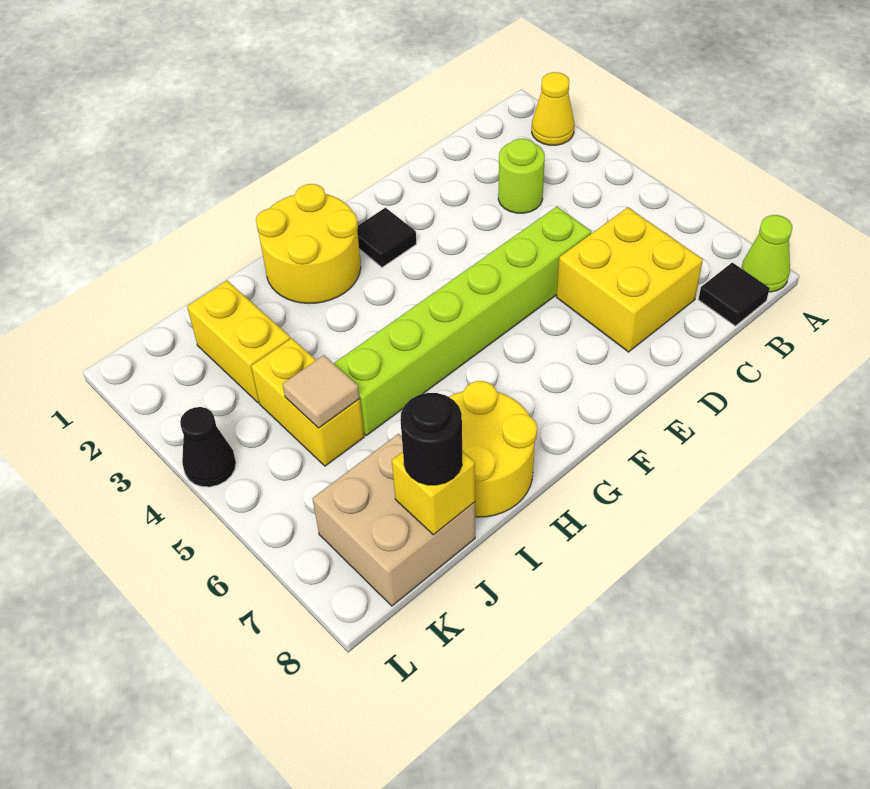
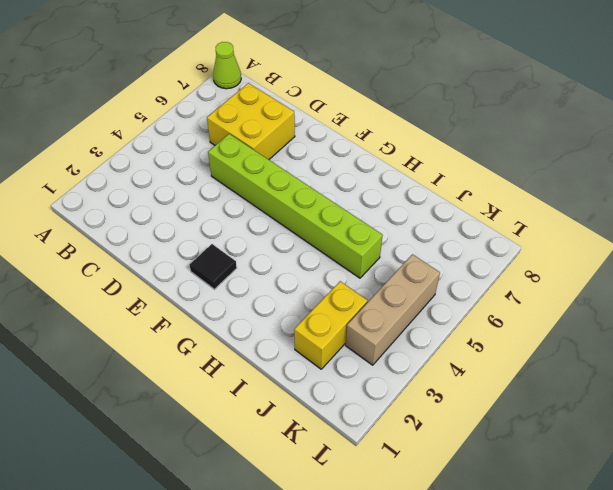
tan 1x3 brick [346,254,440,365] -> none
none -> yellow 1x1 cone [532,72,574,145]
none -> black 1x1 tile [698,263,770,326]
none -> lime 1x1 round brick [498,139,545,213]

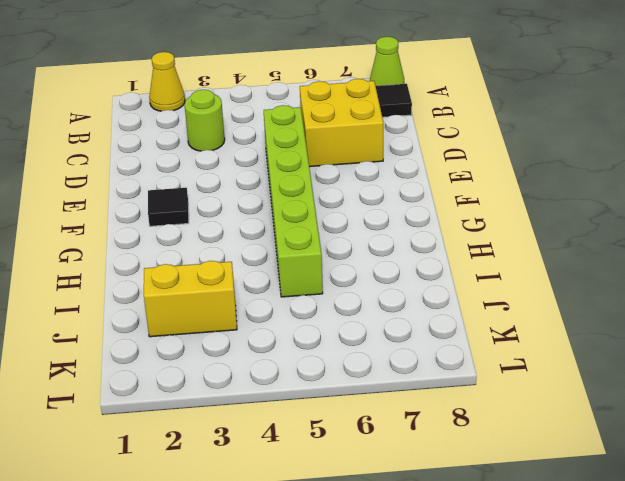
none -> yellow 2x2 round brick [256,184,361,304]
none -> yellow 2x2 round brick [449,381,537,517]
none -> yellow 1x2 brick [251,338,364,466]

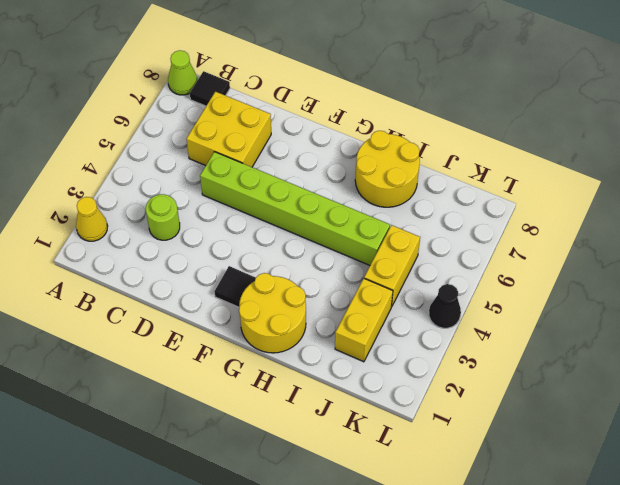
none -> tan 2x2 brick [312,434,475,606]
none -> tan 1x1 tile [283,355,360,428]
none -> yellow 1x1 brick [392,451,475,535]

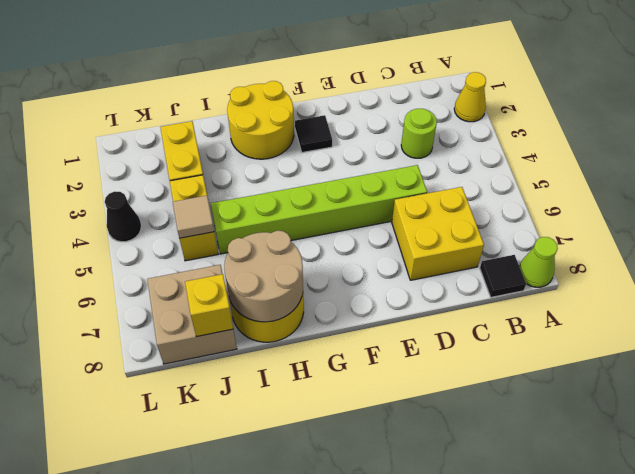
tan 2x2 round brick [224,231,303,322] -> none
none -> black 1x1 round brick [400,393,462,485]

